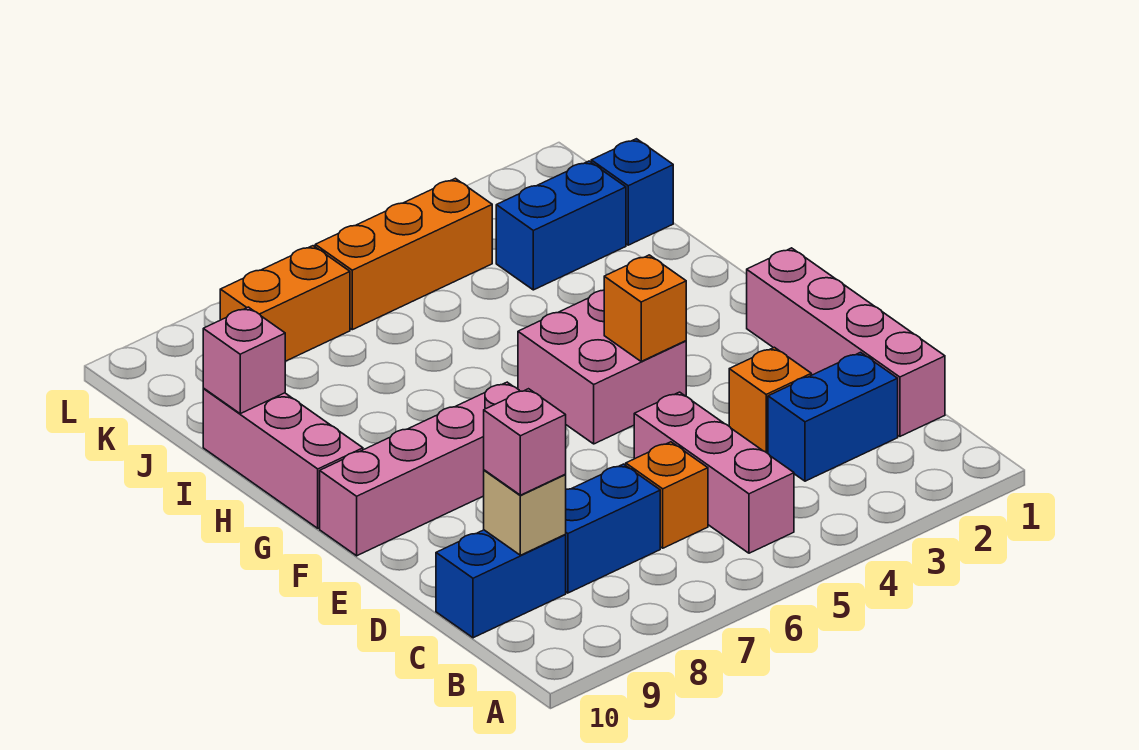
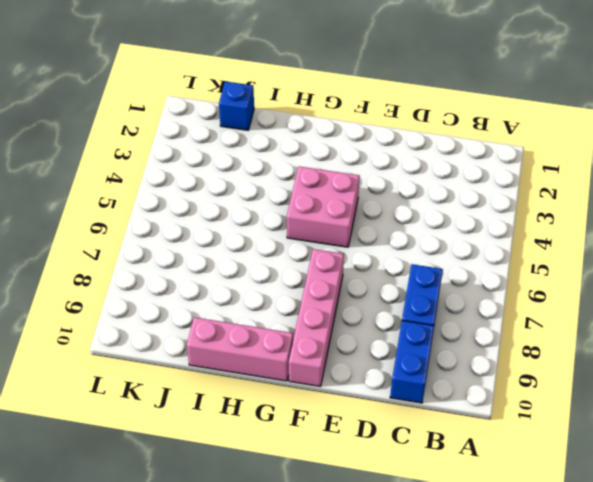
none -> pink 1x3 brick [634,392,794,553]
none -> pink 1x4 brick [747,248,945,436]
none -> blue 1x2 brick [768,352,898,481]

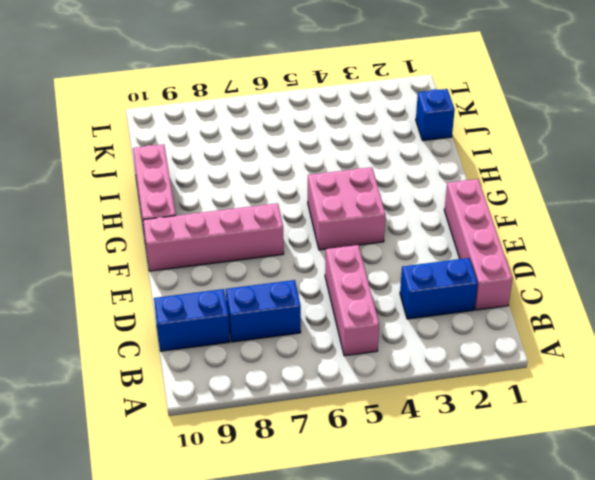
none -> orange 1x1 brick [626,442,708,548]
none -> orange 1x1 brick [729,347,811,453]
none -> blue 1x2 brick [496,161,626,290]

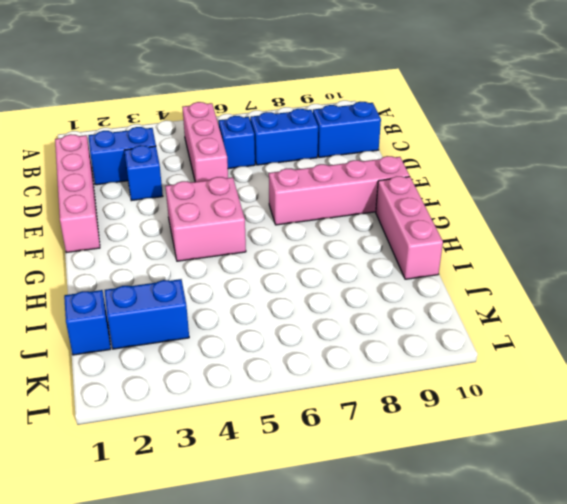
blue 1x1 brick [219,116,255,169] -> orange 1x1 brick [626,442,708,548]
blue 1x1 brick [124,145,163,201] -> orange 1x1 brick [729,347,811,453]
none -> orange 1x3 brick [315,178,492,330]
none -> orange 1x2 brick [220,246,350,361]
none -> tan 1x1 brick [484,470,566,555]

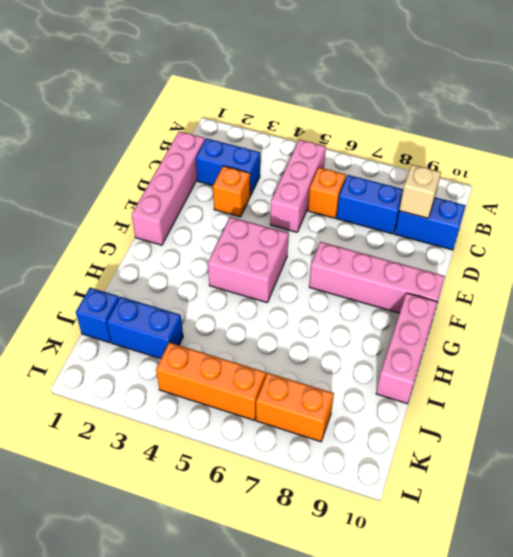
none -> orange 1x1 brick [604,255,686,361]
none -> pink 1x1 brick [203,307,285,414]
none -> pink 1x1 brick [484,389,566,495]

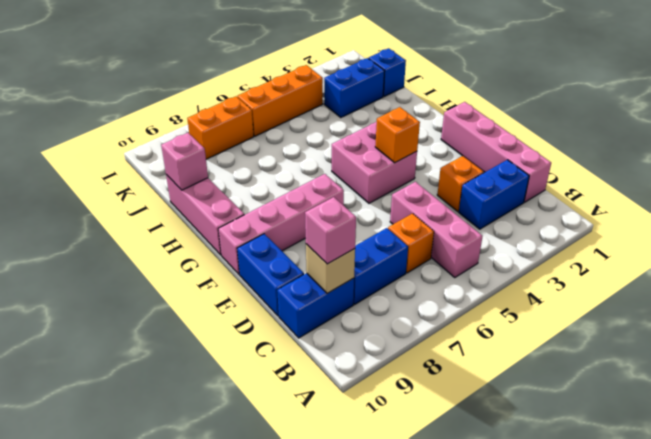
blue 1x2 brick [237,234,304,316] -> none

